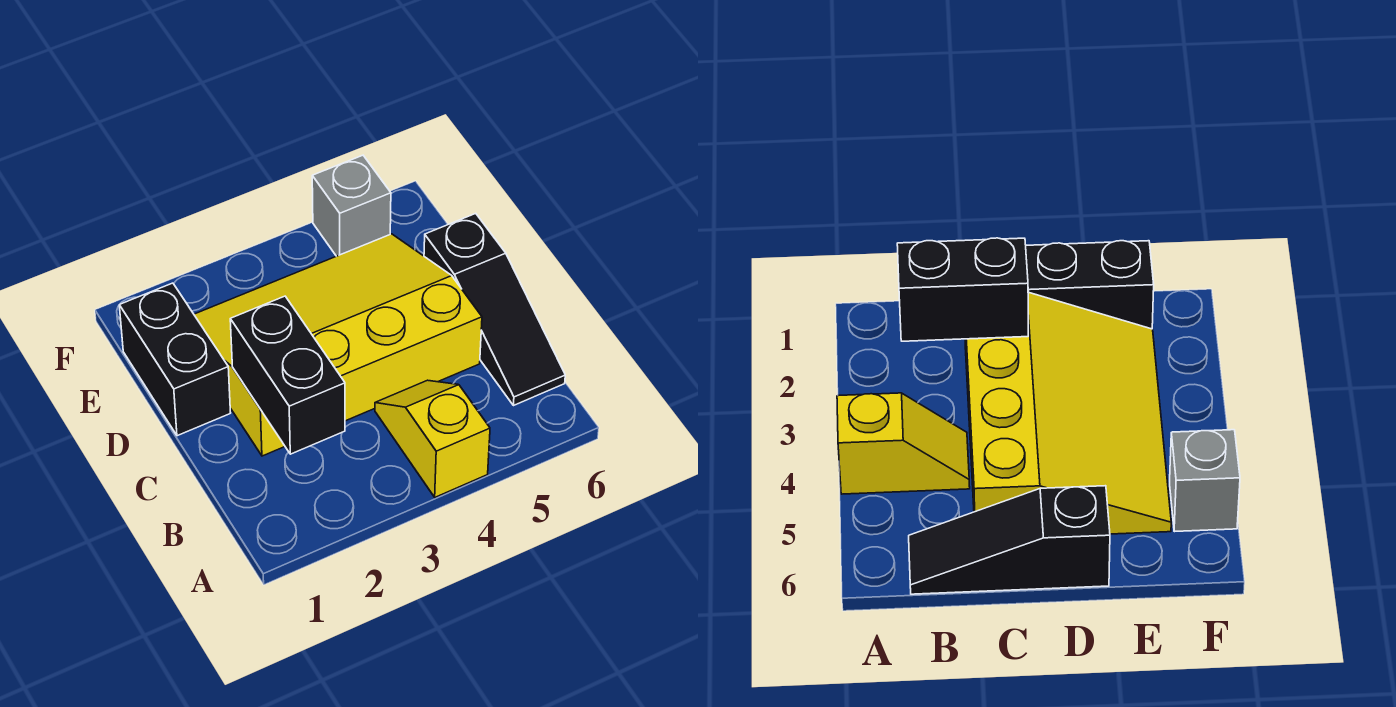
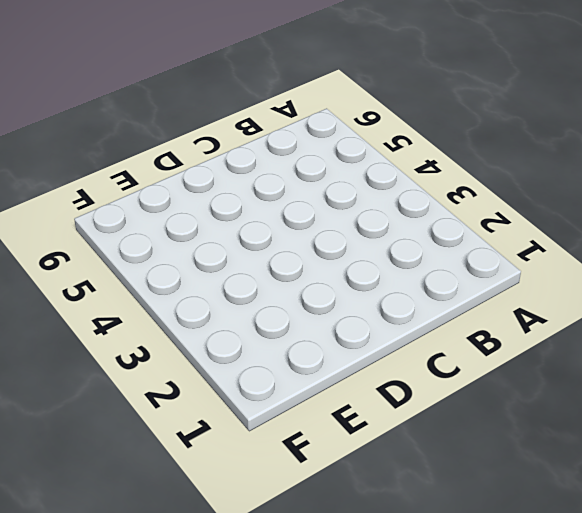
none -> yellow 1x2 slope [375,380,490,497]
none -> black 1x3 slope [424,213,565,406]

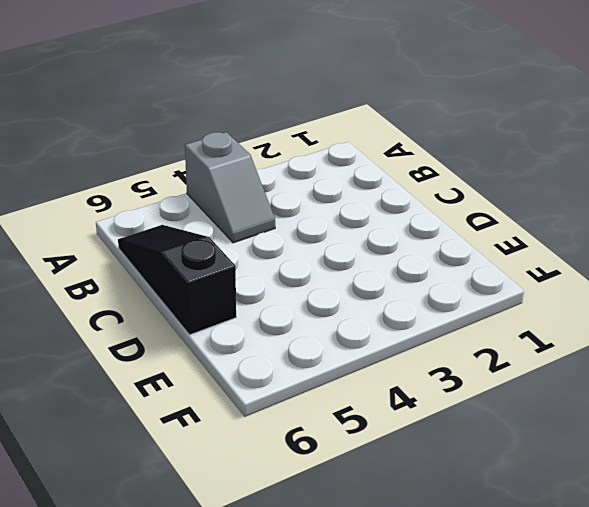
grey 1x2 slope [185,132,275,243] -> yellow 1x2 slope [375,380,490,497]
none -> yellow 3x4 slope [194,234,482,456]
none -> black 1x2 brick [119,283,230,436]

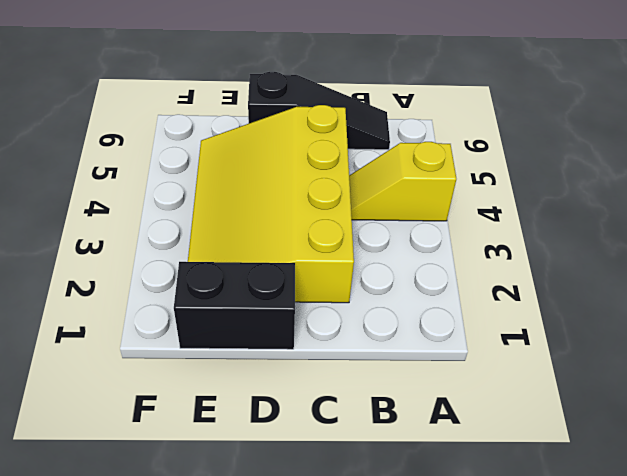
none -> grey 1x1 brick [312,155,391,256]
none -> black 1x2 brick [230,296,345,454]

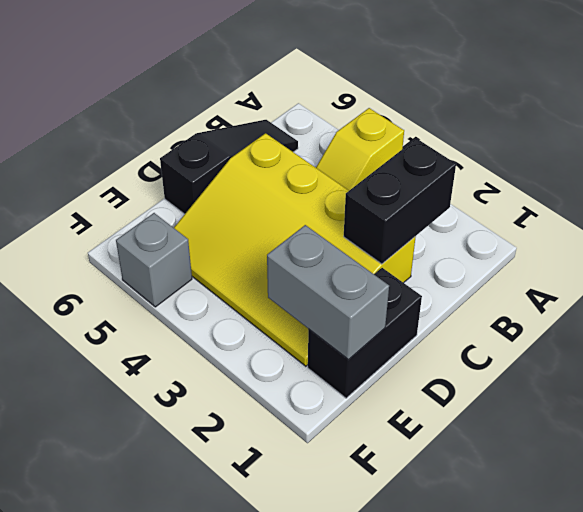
grey 1x2 brick [267,225,389,359] -> none

